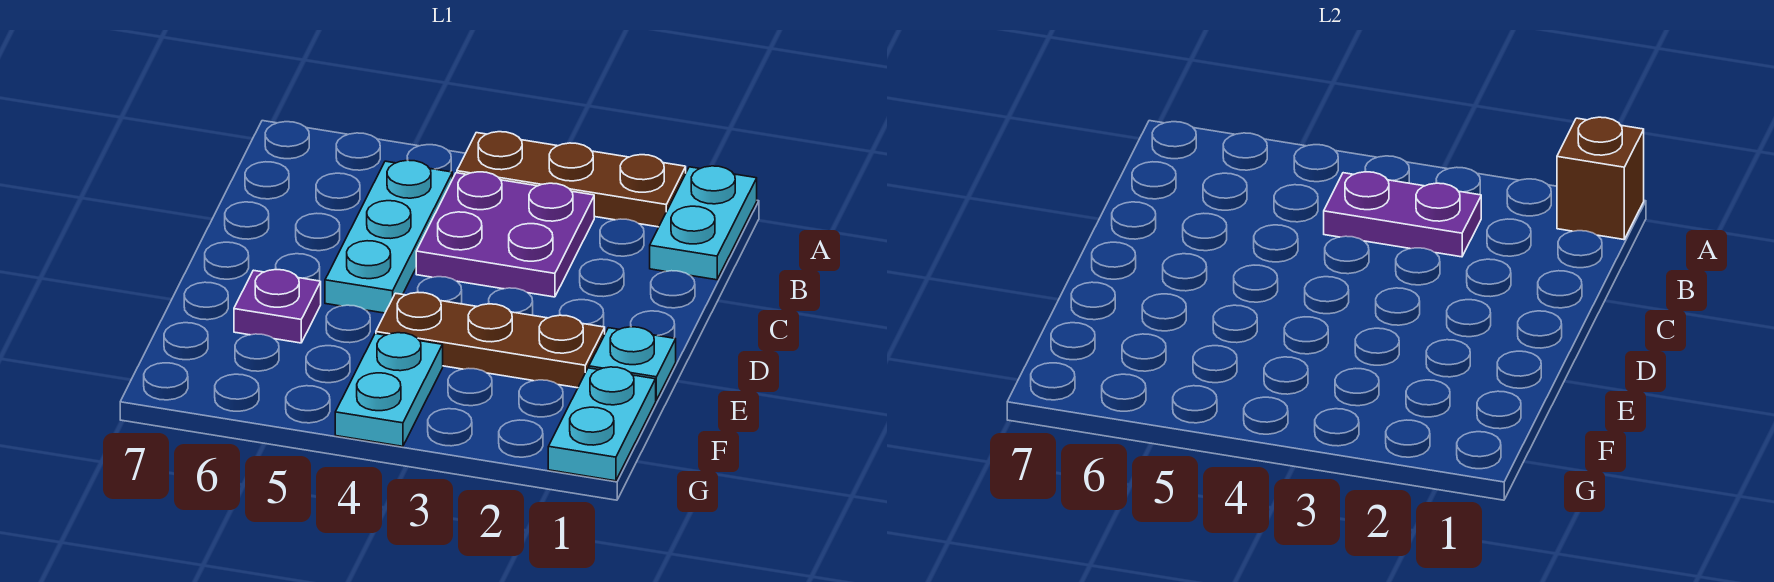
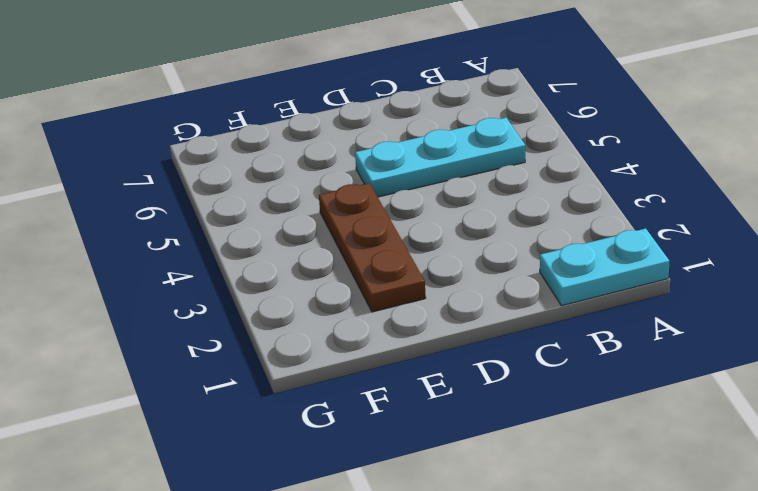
none -> brown 1x3 plate [457,132,686,227]
none -> purple 2x2 plate [416,172,594,297]

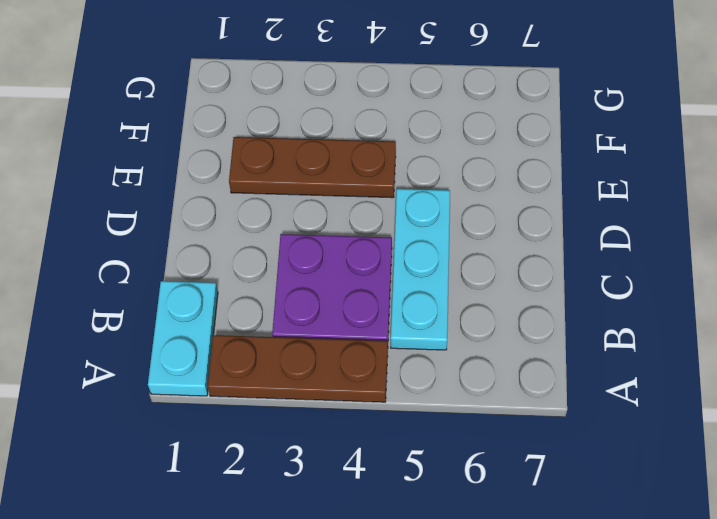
none -> cyan 1x1 plate [589,327,676,400]
none -> purple 1x1 plate [234,270,321,343]

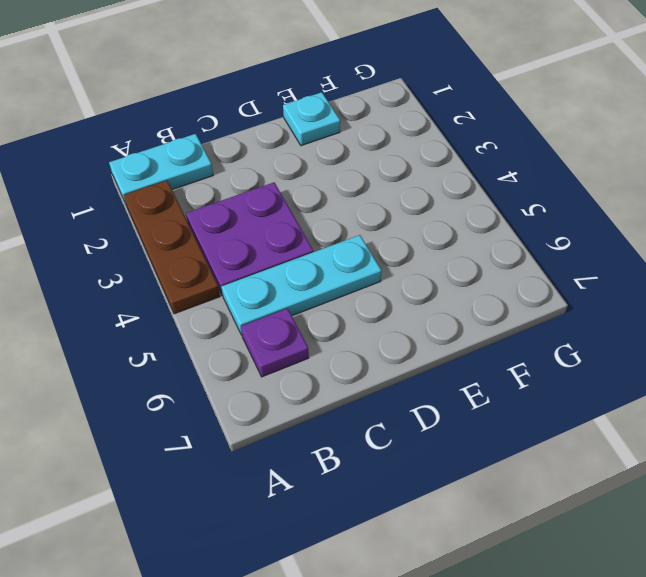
purple 1x1 plate [241,308,309,377] -> purple 1x1 plate moved to [234,270,321,343]
none -> brown 1x3 plate [376,293,605,388]
none -> cyan 1x2 plate [548,367,656,481]

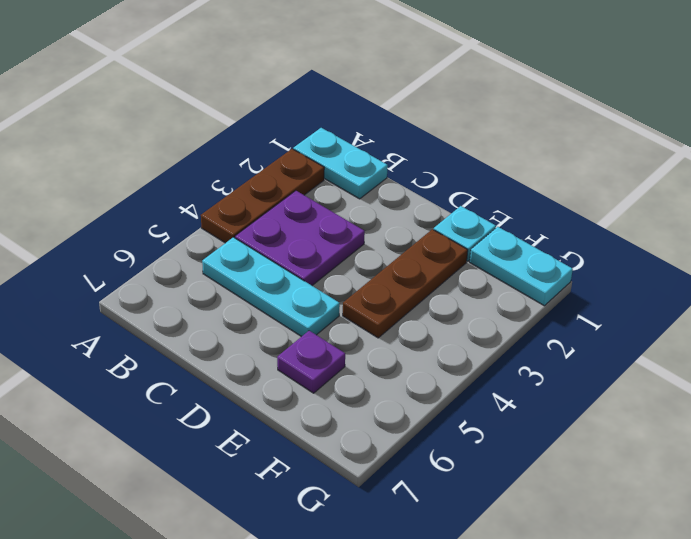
none -> cyan 1x2 plate [335,333,443,446]
none -> brown 1x1 brick [1557,117,1644,240]

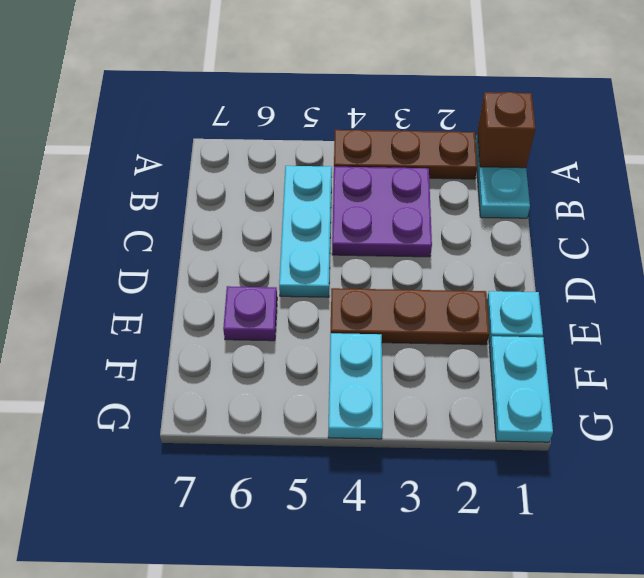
none -> purple 1x2 plate [1324,172,1481,257]

